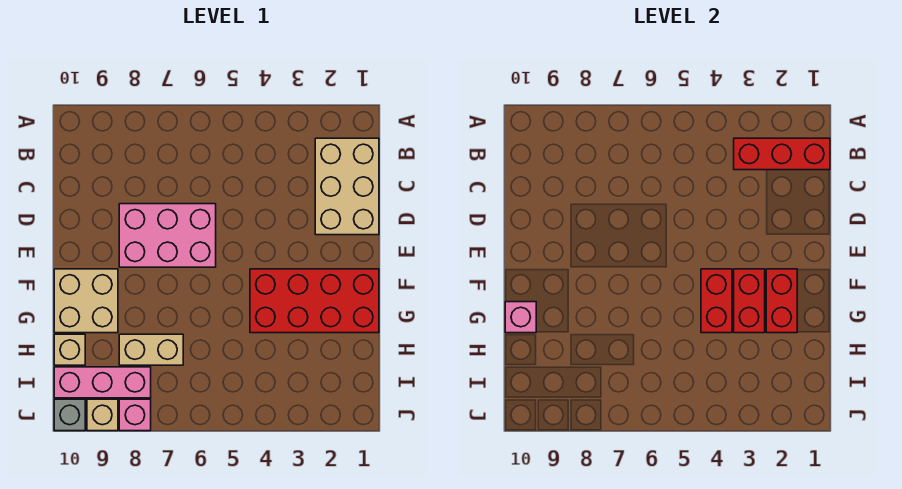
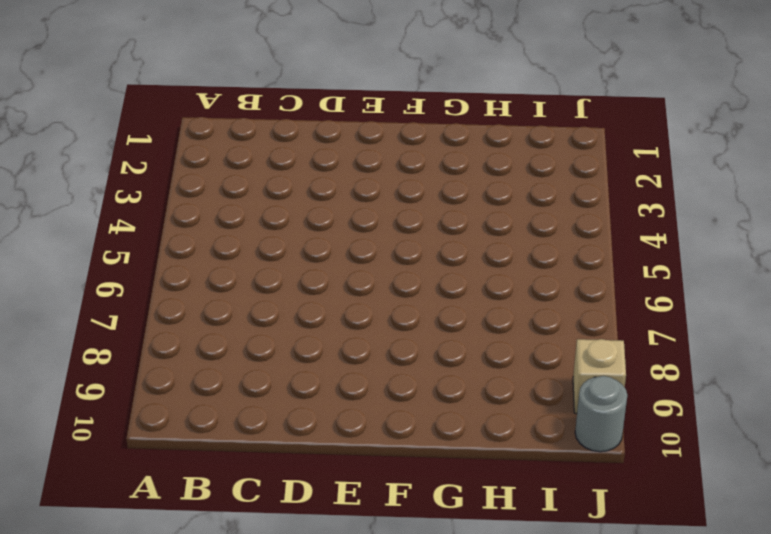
grey 1x1 round brick [575,376,627,452] -> grey 1x1 brick [54,399,85,431]
none -> tan 2x3 brick [315,138,379,235]
none -> pink 2x3 brick [119,204,216,267]
none -> red 2x4 brick [250,269,379,333]

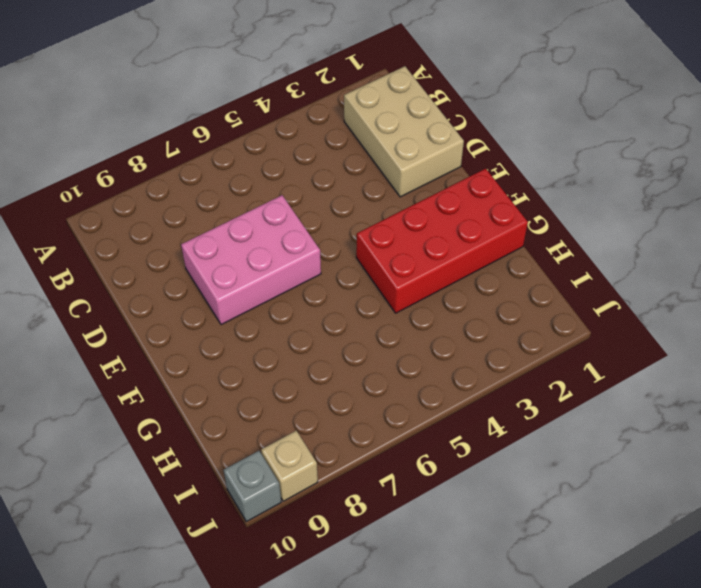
none -> tan 2x2 brick [54,269,118,333]
none -> tan 1x2 brick [119,334,183,365]
none -> tan 1x1 brick [54,334,85,365]

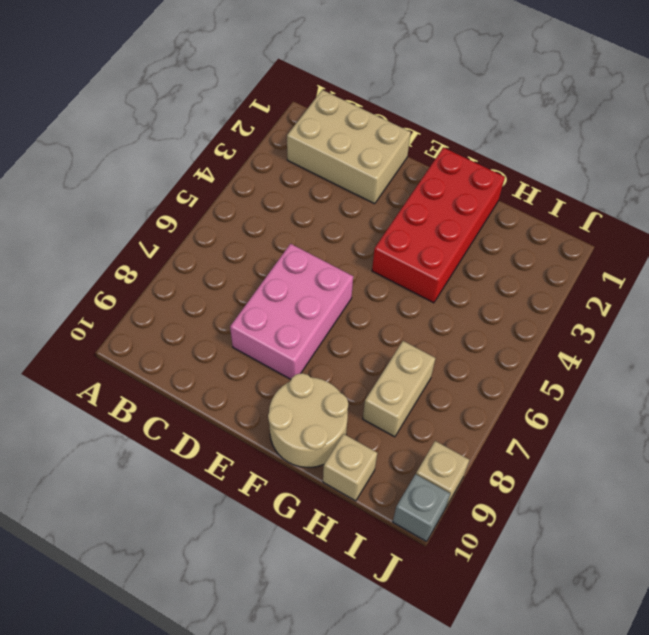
tan 2x2 round brick [268,373,348,467] -> tan 2x2 brick [54,269,118,333]
none -> pink 1x3 brick [54,367,151,398]
none -> pink 1x1 brick [119,399,151,431]
none -> red 1x3 brick [734,138,830,170]

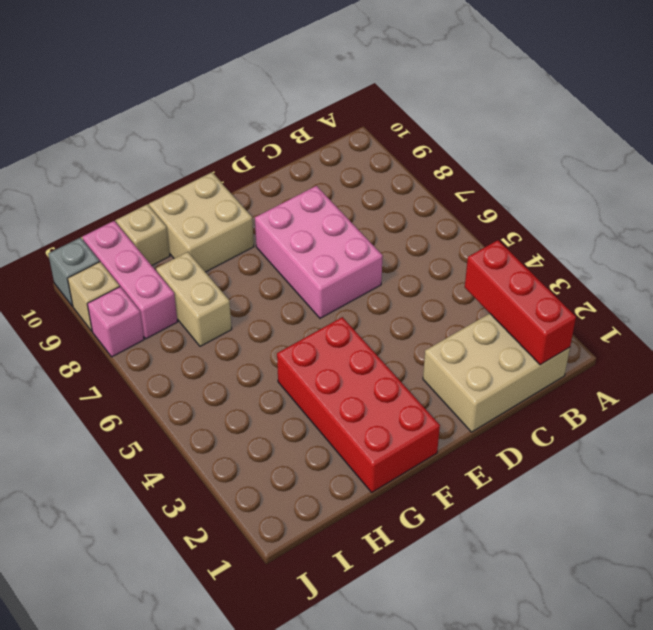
none -> red 1x2 brick [766,269,797,333]
none -> red 1x2 brick [734,269,765,333]
none -> red 1x2 brick [701,269,732,333]

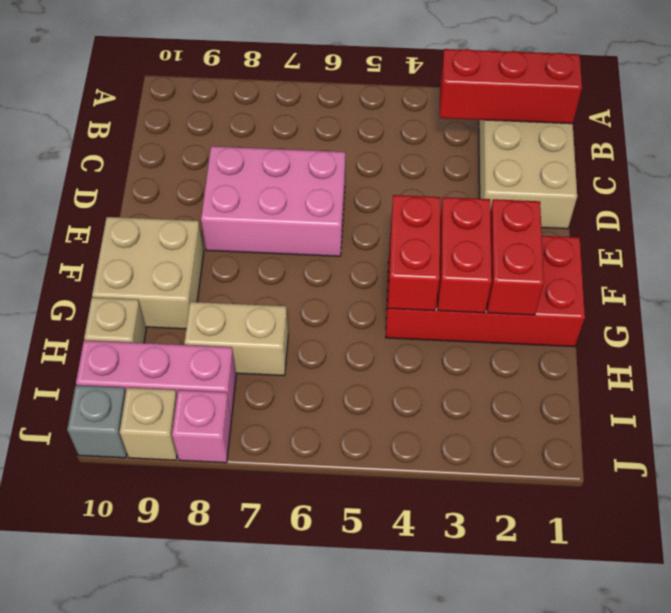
none -> pink 1x1 brick [505,302,536,333]

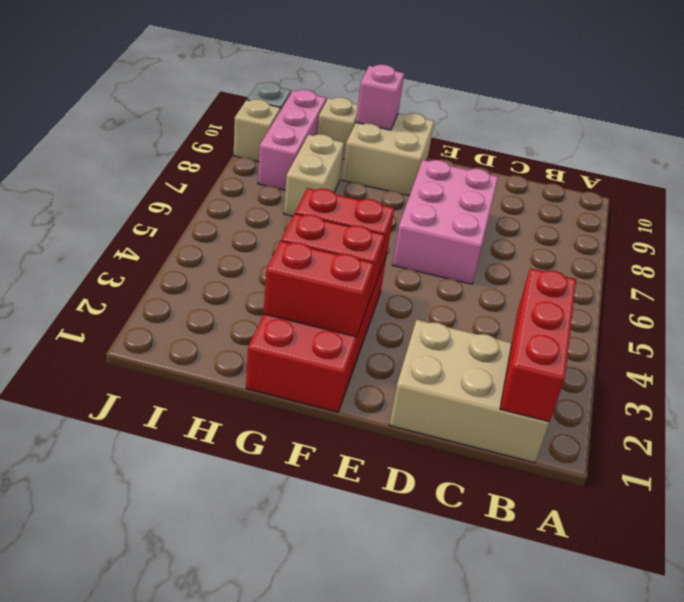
none -> pink 1x1 brick [119,399,151,431]

